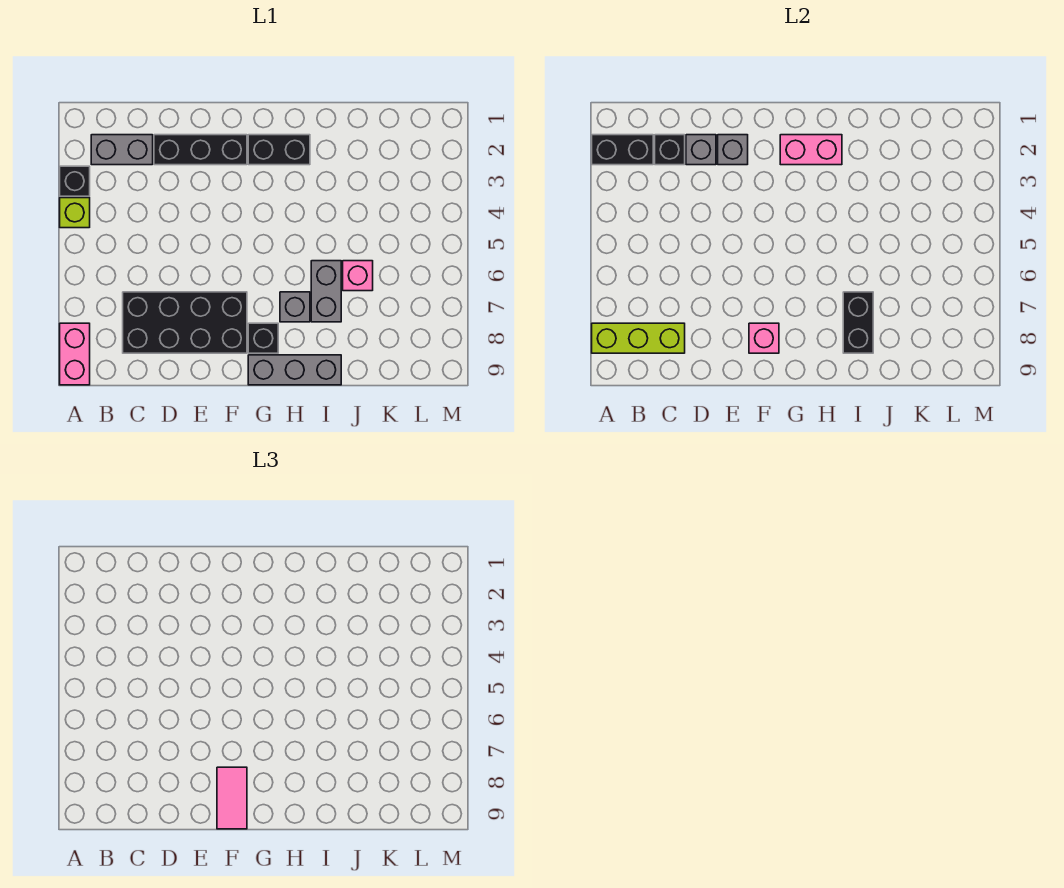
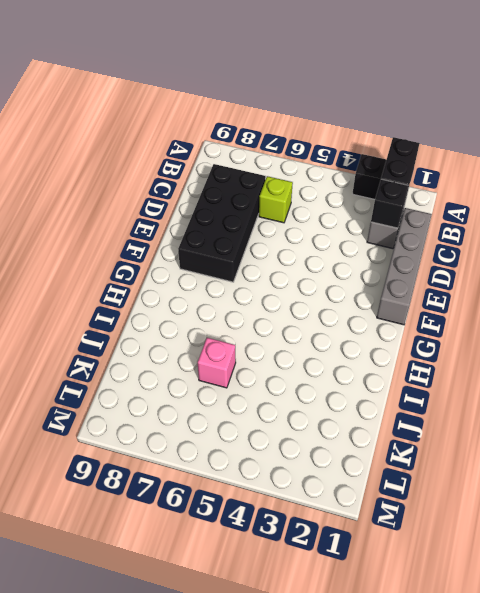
grey 1x4 brick [377,208,432,325] -> none
lime 1x1 brick [259,176,293,223] -> lime 1x1 brick moved to [60,198,90,228]
none -> pink 1x2 brick [60,323,90,385]
none -> black 1x3 brick [154,135,247,165]
none -> black 1x2 brick [248,135,310,165]

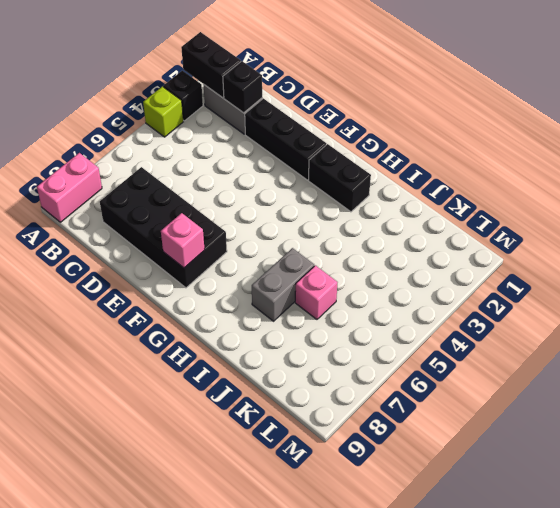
none -> black 1x1 brick [248,323,278,353]
none -> grey 1x3 brick [248,355,341,385]
none -> grey 1x1 brick [280,292,310,322]

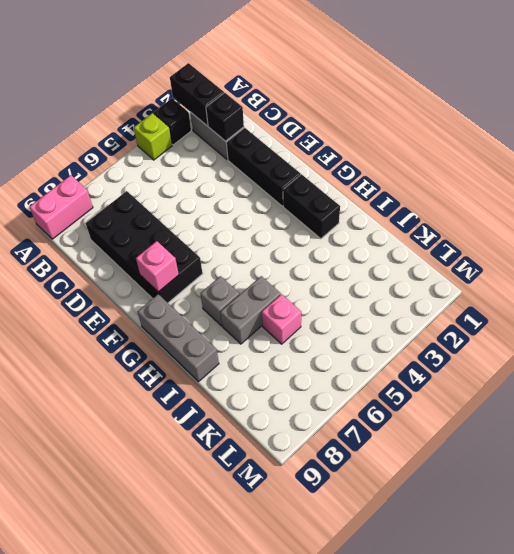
none -> black 1x1 brick [248,323,278,353]
none -> lime 1x3 brick [592,323,685,353]
none -> grey 1x1 brick [686,135,716,165]

